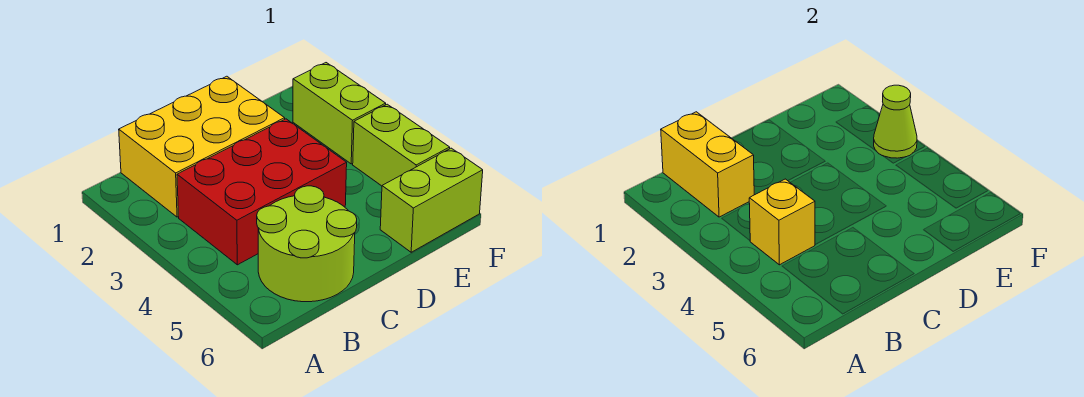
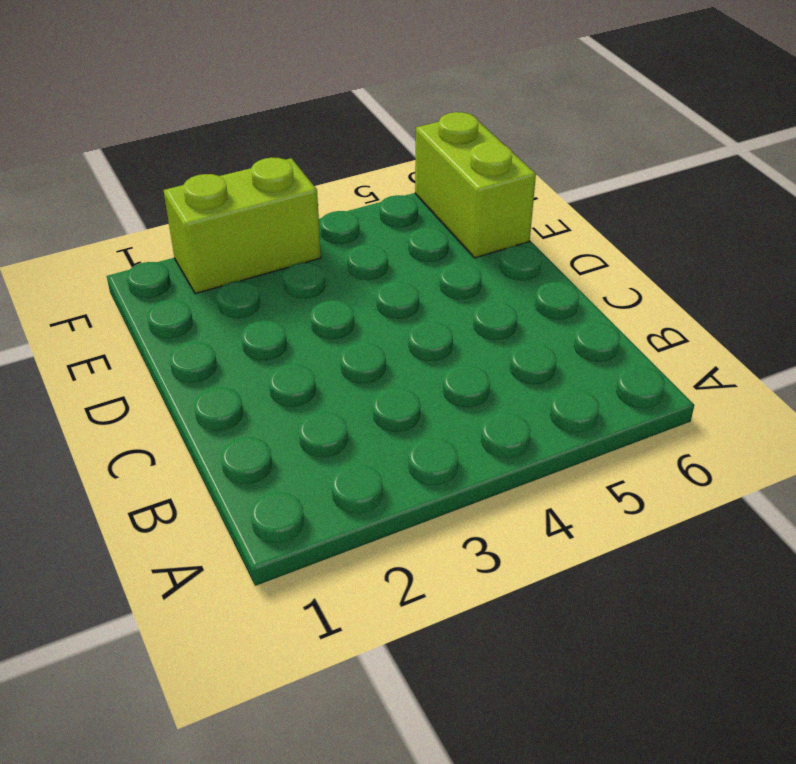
none -> yellow 2x3 brick [119,76,285,217]
none -> red 2x3 brick [177,119,347,265]

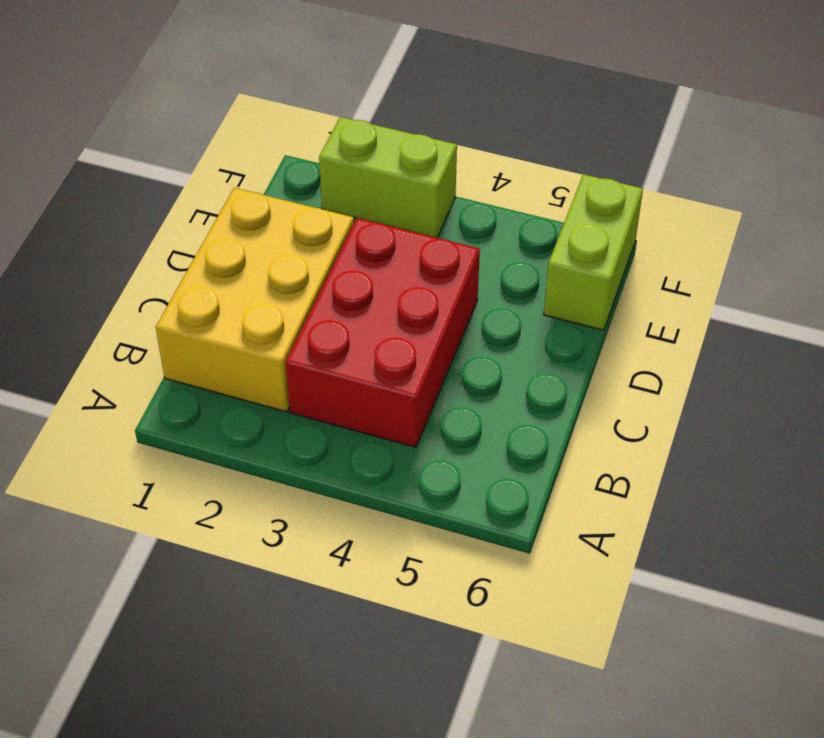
none -> lime 2x2 round brick [257,186,357,302]
none -> lime 1x2 brick [353,104,450,186]

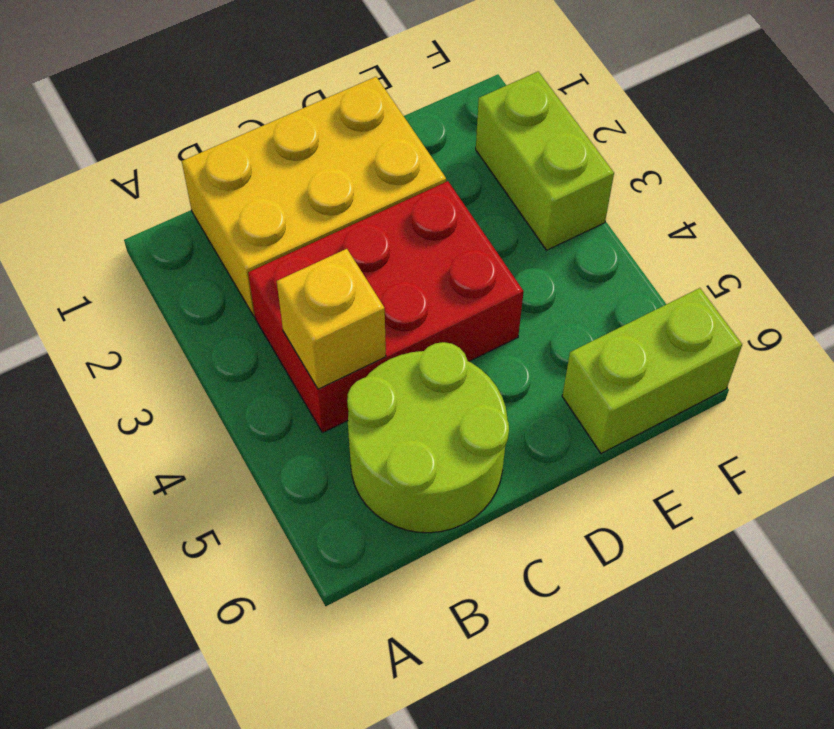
none -> lime 1x2 brick [353,104,450,186]
none -> yellow 1x2 brick [661,112,754,217]

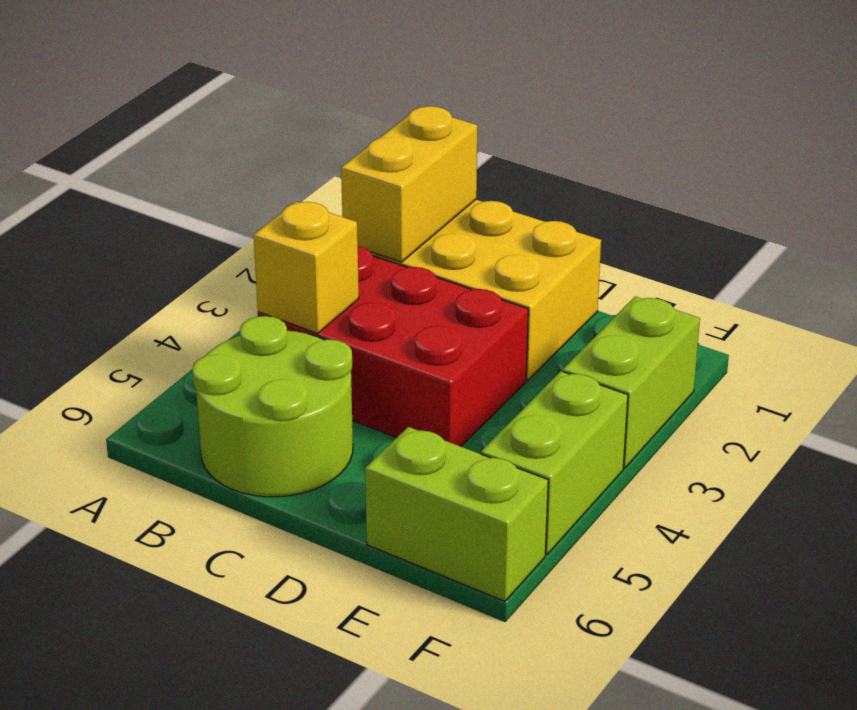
none -> lime 1x1 cone [874,85,917,158]

